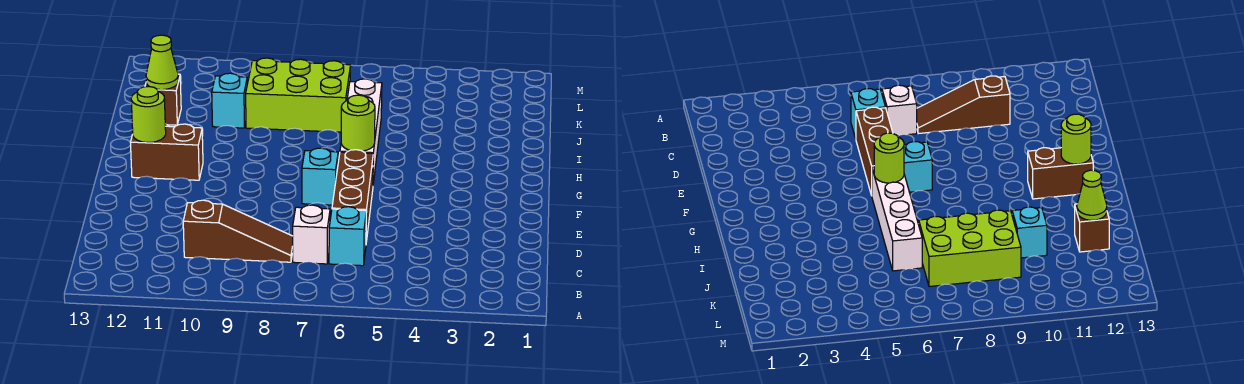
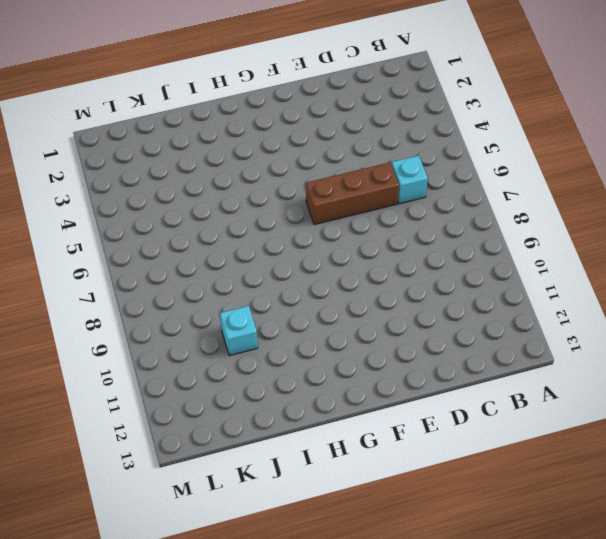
none -> white 1x1 brick [293,205,330,264]
none -> brown 1x3 slope [183,200,293,262]
none -> cyan 1x1 brick [302,148,338,205]

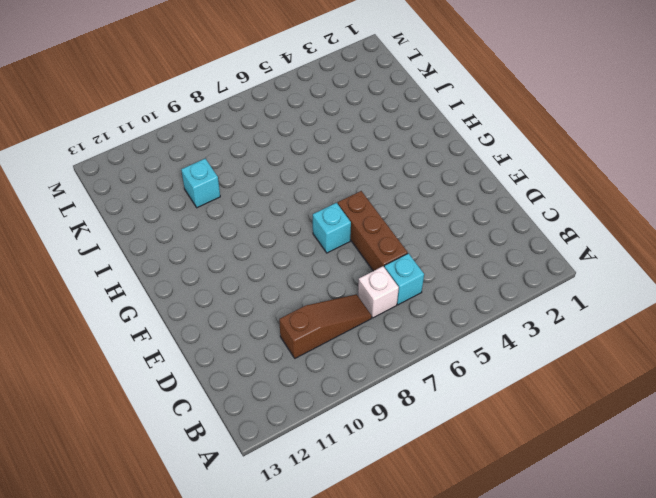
none -> white 1x4 brick [340,79,382,183]
none -> brown 1x2 brick [130,124,203,180]
none -> lime 2x3 brick [246,58,351,132]

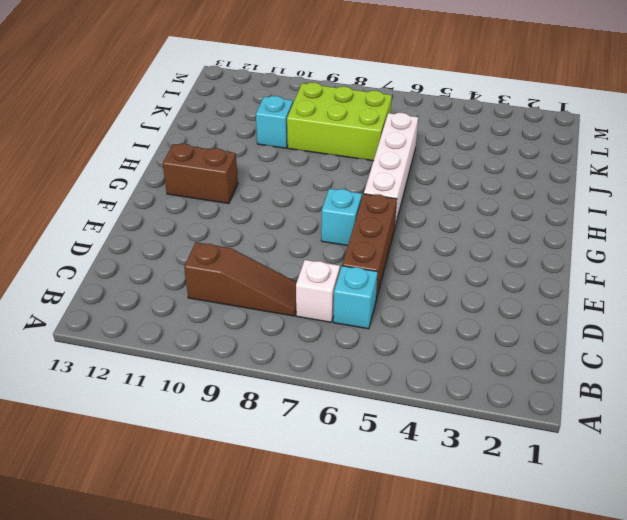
none -> brown 1x1 brick [145,74,181,125]
none -> lime 1x1 round brick [341,95,375,151]
none -> lime 1x1 round brick [131,87,166,143]

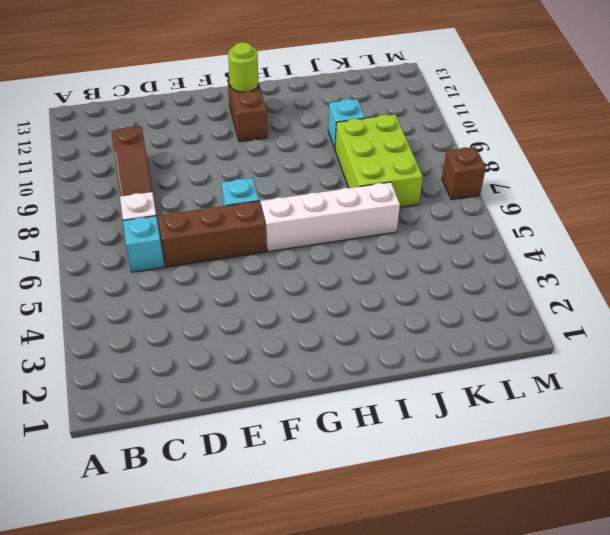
brown 1x1 brick [442,147,486,200] -> brown 1x1 brick moved to [145,74,181,125]
none -> lime 1x1 round brick [341,95,375,151]
none -> lime 1x1 cone [146,35,178,90]

